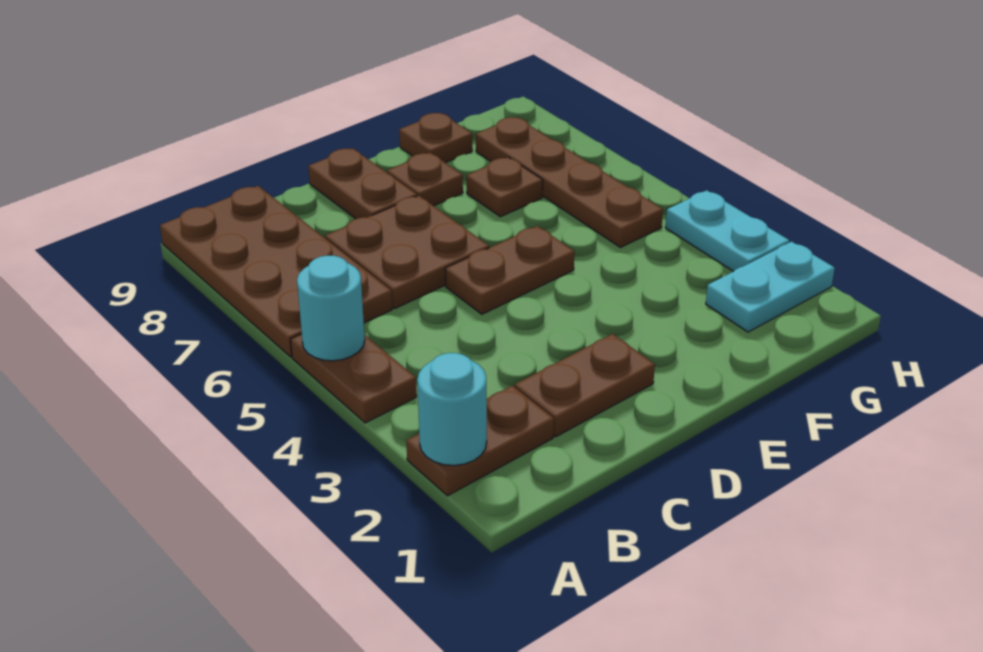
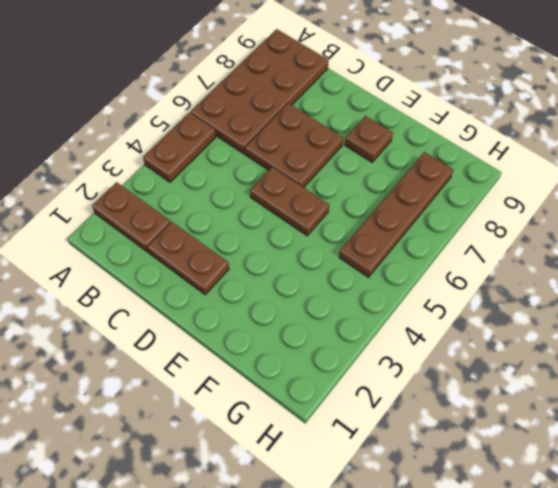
none -> brown 1x2 plate [308,148,417,219]
none -> brown 1x1 plate [467,157,543,217]
none -> brown 1x1 plate [399,113,472,163]

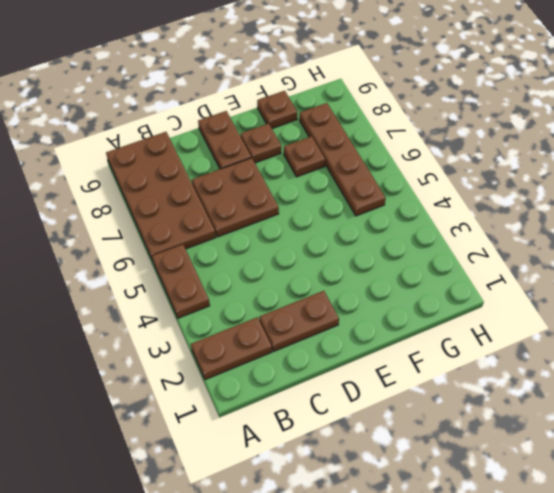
none -> brown 1x2 plate [445,226,574,314]
none -> cyan 1x2 plate [706,242,835,332]
none -> cyan 1x2 plate [666,190,789,271]

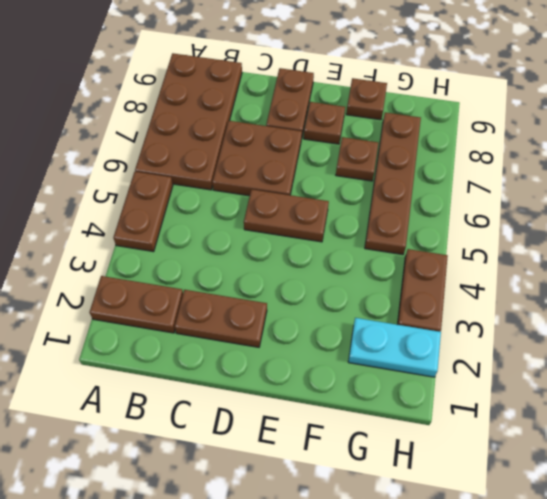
brown 1x2 plate [397,249,448,332] -> cyan 1x2 plate [666,190,789,271]
none -> cyan 1x1 round brick [417,353,487,465]
none -> cyan 1x1 round brick [297,256,365,361]

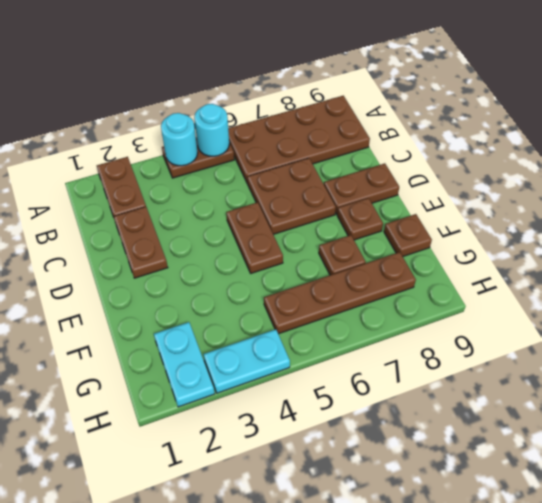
cyan 1x1 round brick [161,113,198,166] -> cyan 1x1 round brick moved to [417,353,487,465]

